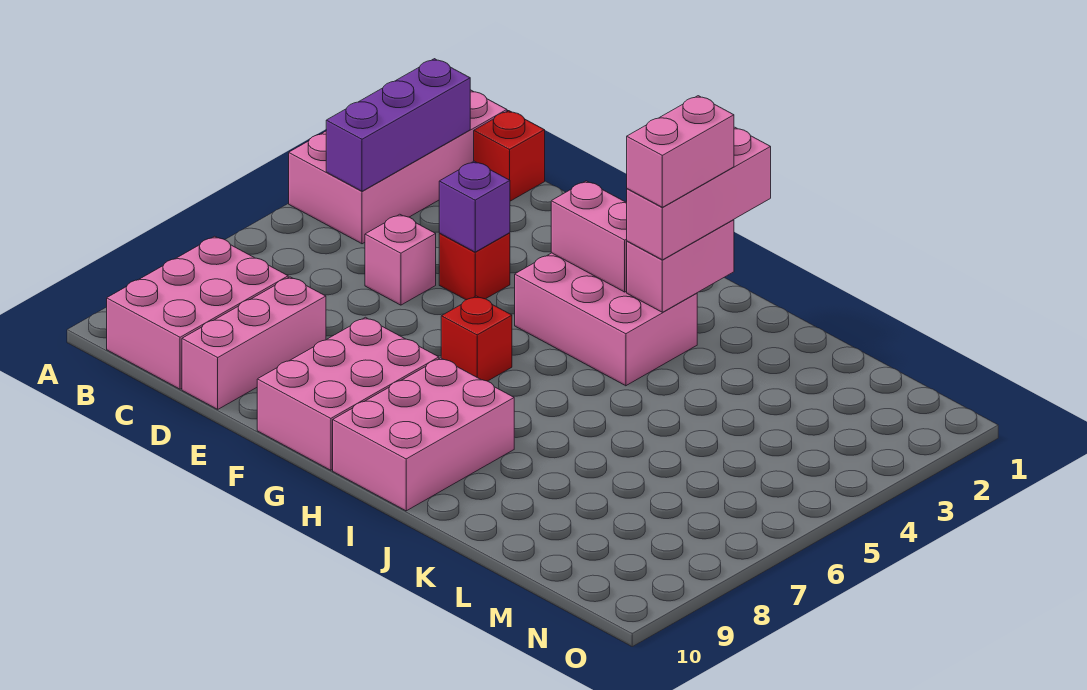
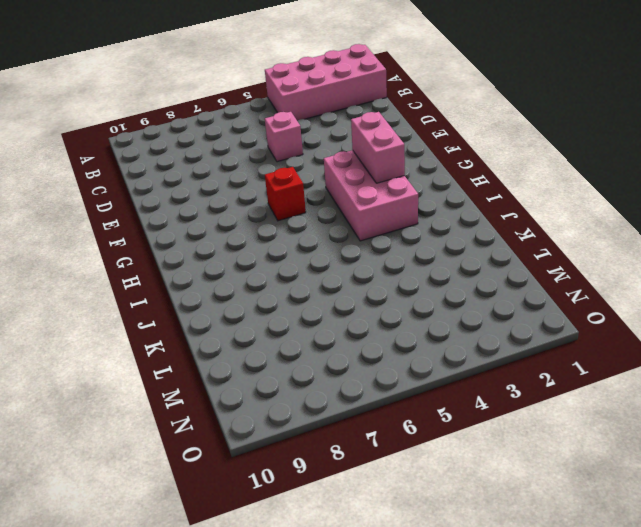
none -> pink 2x3 brick [107,236,288,389]
none -> red 1x1 brick [474,111,545,201]
none -> pink 1x3 brick [182,277,326,409]

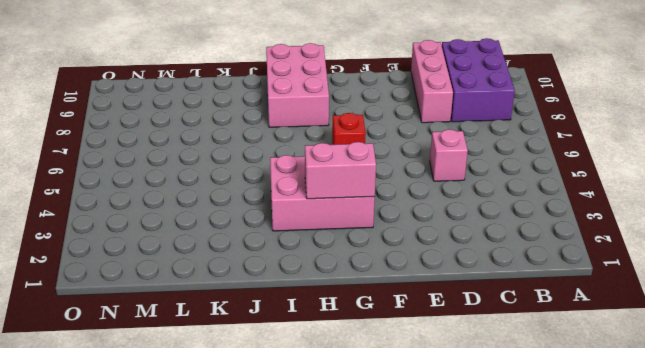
purple 2x3 brick [442,38,515,122] -> pink 2x3 brick [107,236,288,389]
none -> pink 2x4 brick [289,90,507,244]
none -> red 1x1 brick [474,111,545,201]
none -> red 1x1 brick [439,233,510,300]

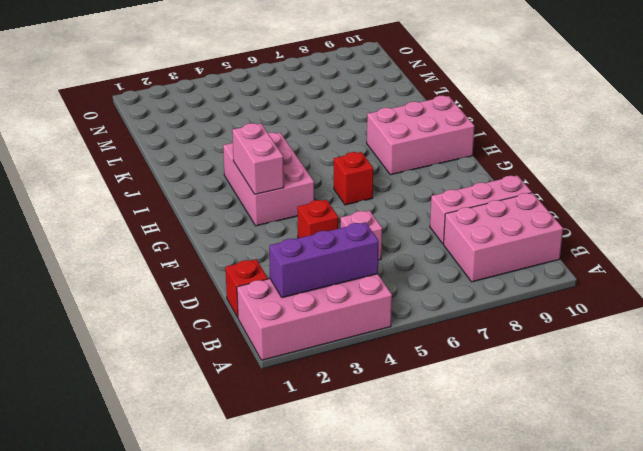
none -> pink 2x3 brick [257,317,439,470]
none -> purple 1x1 brick [439,161,510,252]
none -> pink 1x2 brick [627,220,734,312]

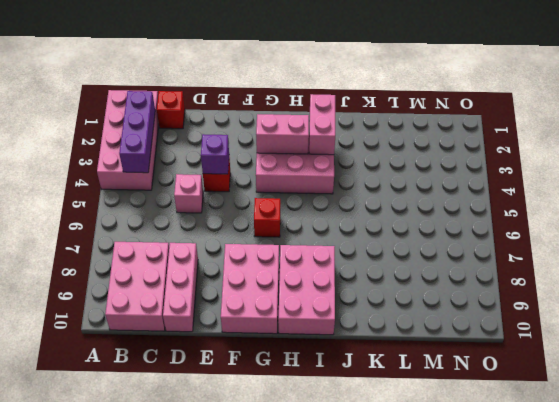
none -> pink 1x3 brick [627,127,771,260]
none -> pink 1x2 brick [627,96,734,207]

